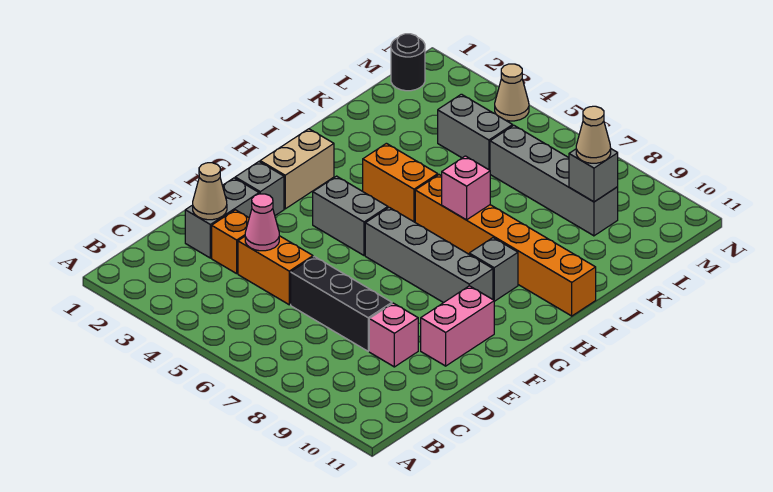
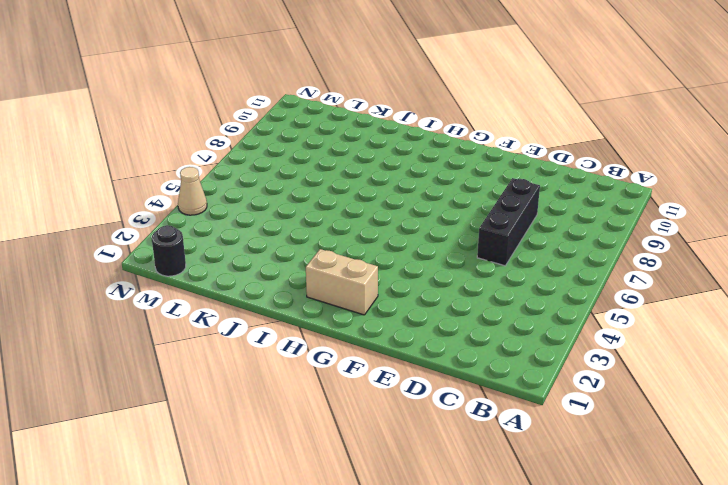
none -> grey 1x2 brick [185,178,259,258]
none -> orange 1x1 brick [212,210,249,274]
none -> orange 1x2 brick [238,236,313,305]

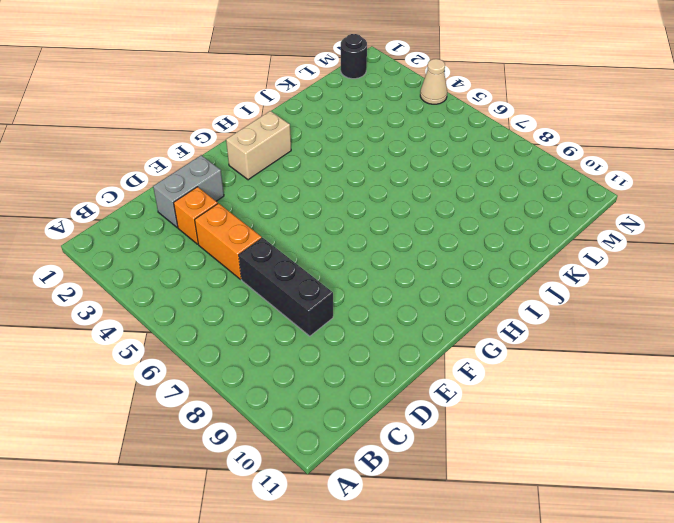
none -> pink 1x1 brick [369,303,418,367]
none -> pink 1x2 brick [421,286,494,366]
none -> grey 1x1 brick [235,162,284,215]

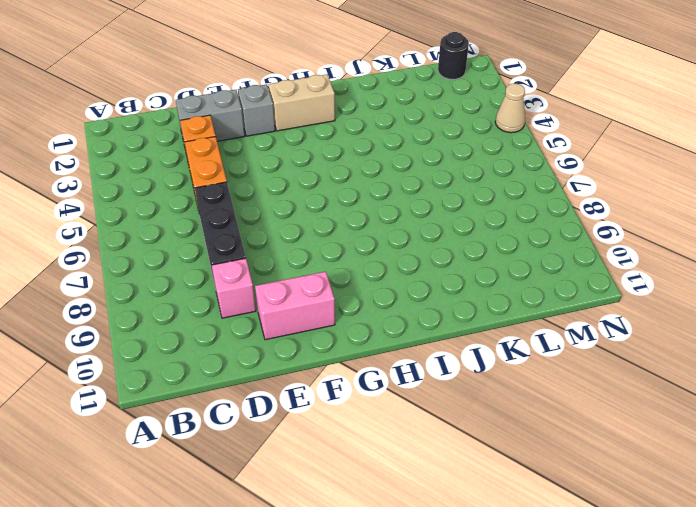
none -> grey 1x2 brick [313,176,388,255]
none -> grey 1x4 brick [365,207,493,303]
none -> grey 1x1 brick [469,238,518,301]

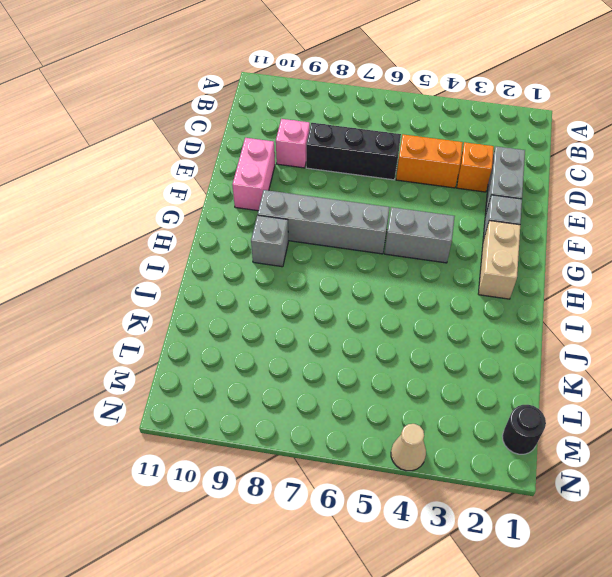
none -> orange 1x2 brick [363,143,438,222]
none -> orange 1x6 brick [415,175,596,316]
none -> grey 1x2 brick [438,94,513,170]

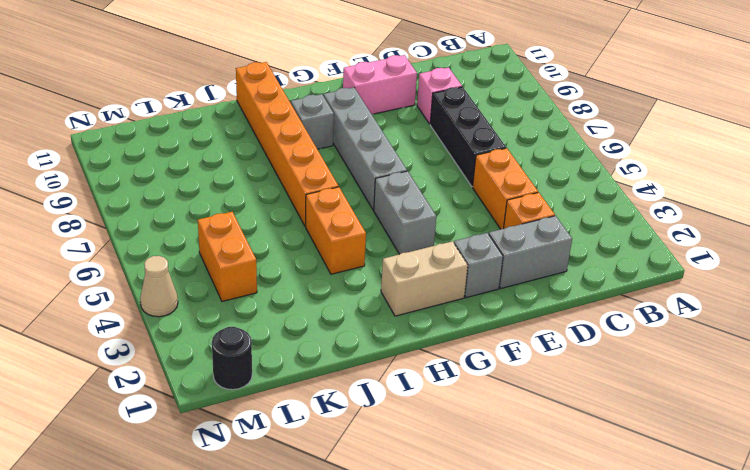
orange 1x2 brick [198,212,257,301] -> grey 1x2 brick [438,94,513,170]
none -> grey 1x4 brick [490,126,618,236]
none -> tan 1x1 cone [193,163,227,220]
none -> pink 1x1 cone [245,194,279,251]

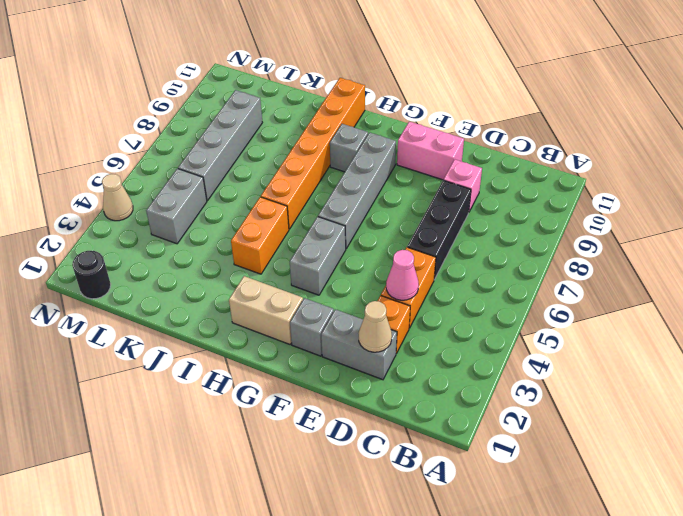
none -> pink 1x1 brick [442,156,490,220]
none -> grey 1x1 brick [569,149,618,202]
none -> tan 1x1 cone [576,106,611,163]

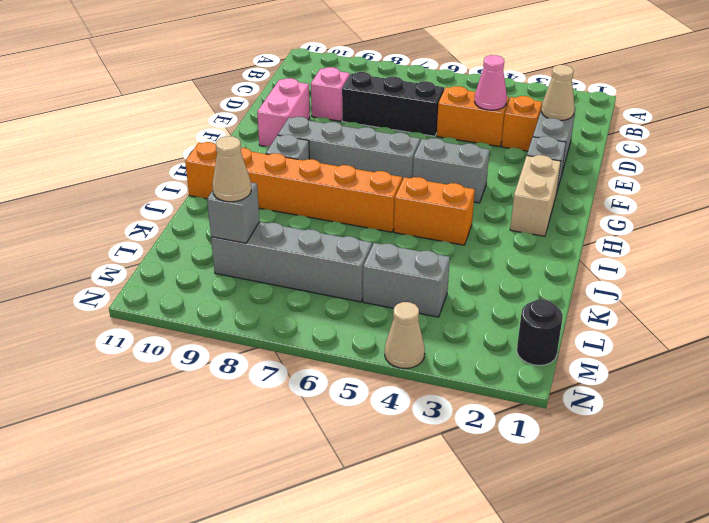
none -> pink 1x1 brick [442,156,490,220]

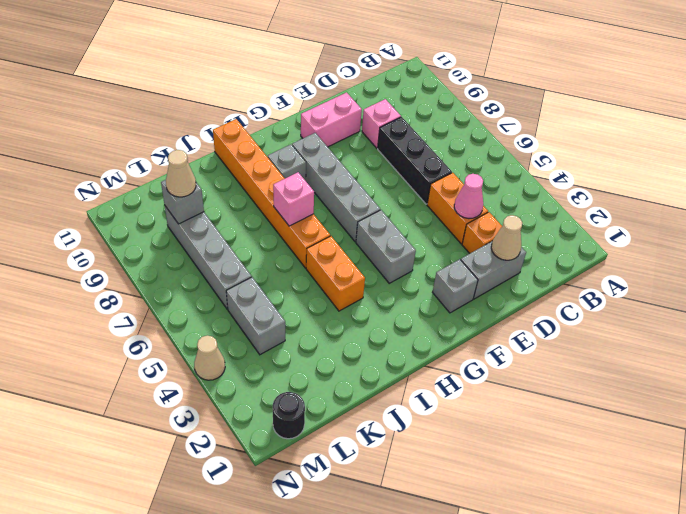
none -> tan 1x2 brick [260,129,334,209]

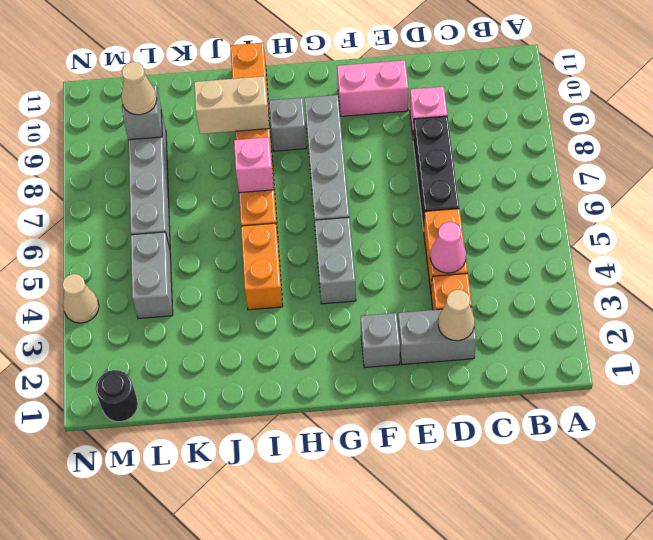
tan 1x2 brick [194,76,269,134] -> tan 1x2 brick moved to [260,129,334,209]

